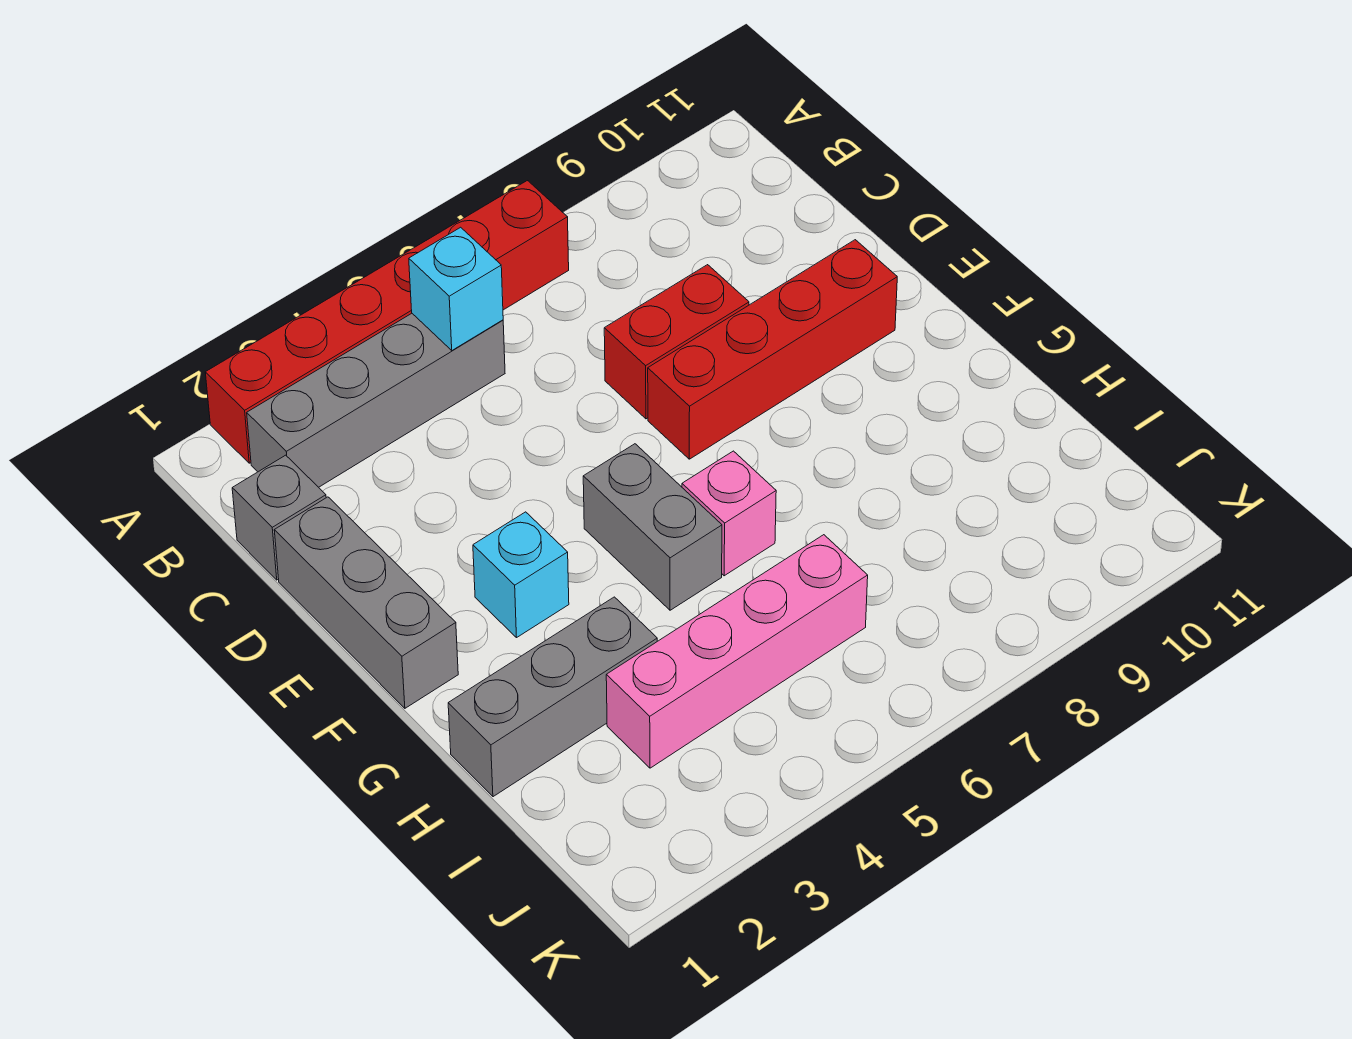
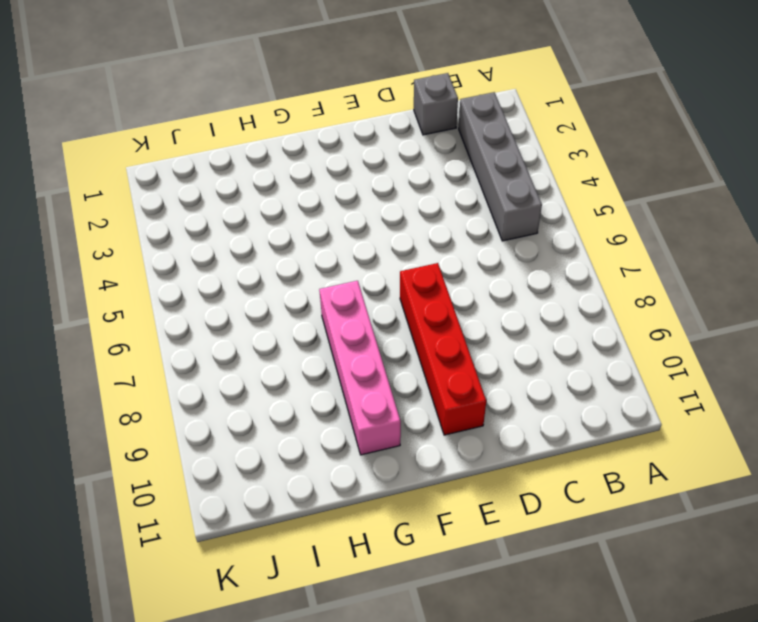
pink 1x4 brick [319,281,401,455] -> pink 1x4 brick moved to [606,535,868,768]
none -> red 1x6 brick [205,181,569,463]
none -> grey 1x3 brick [274,497,458,708]
none -> red 1x2 brick [604,265,749,419]

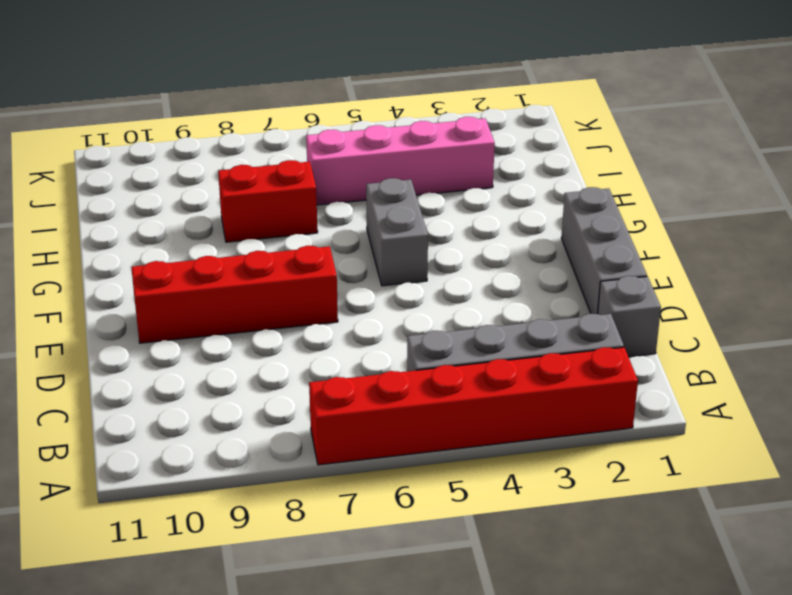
red 1x2 brick [218,160,318,242] -> red 1x2 brick moved to [604,265,749,419]
none -> cyan 1x1 brick [473,512,569,637]
none -> pink 1x1 brick [682,451,776,576]
none -> grey 1x3 brick [448,597,657,797]

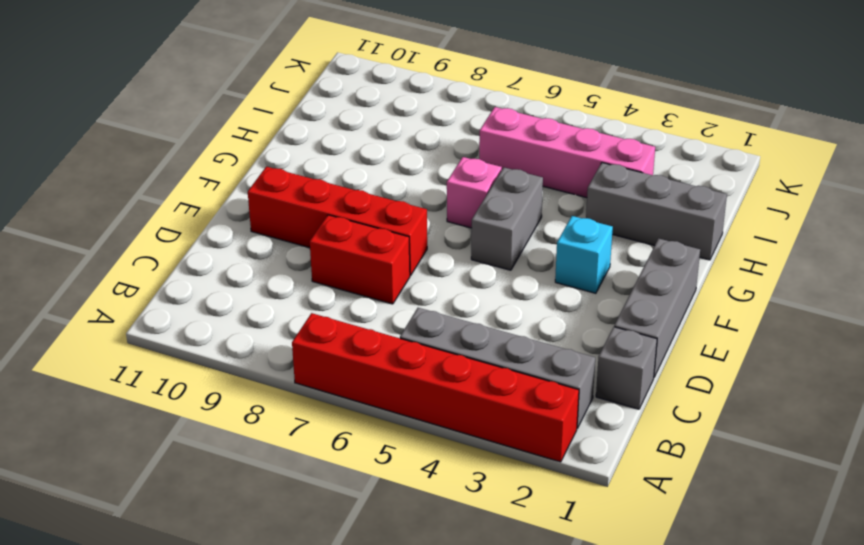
none -> cyan 1x1 brick [409,227,503,350]

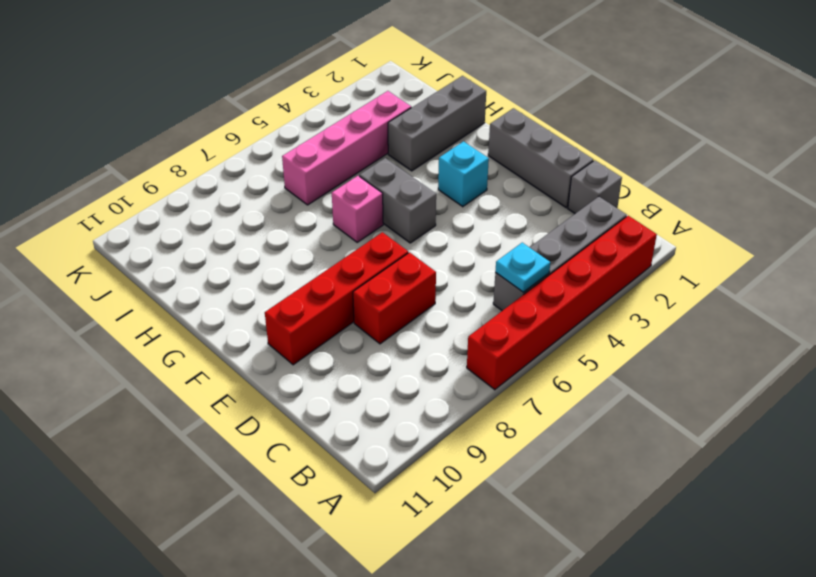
cyan 1x1 plate [495,243,550,292] -> cyan 1x1 brick [409,227,503,350]

